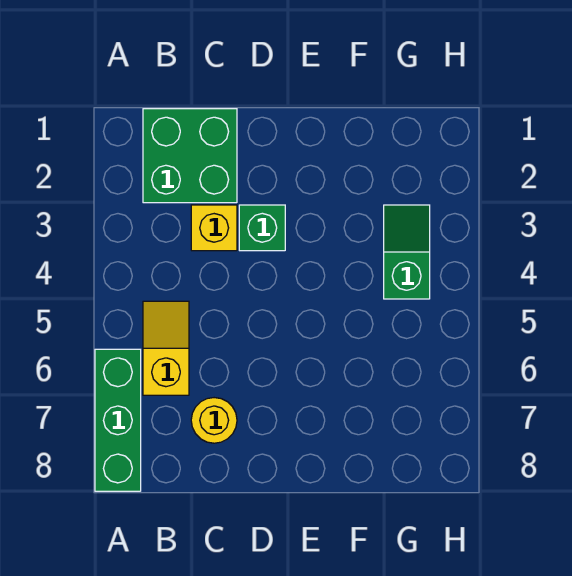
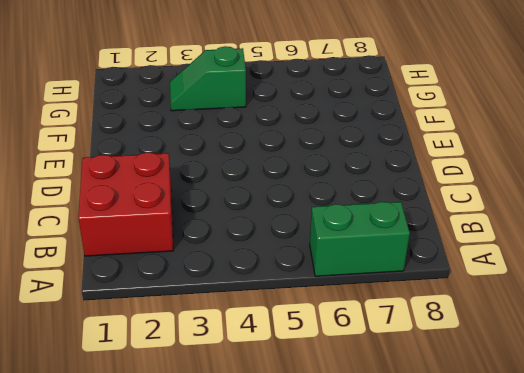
green 1x2 brick [310,202,410,276] -> green 1x3 brick [95,349,141,491]
red 2x2 brick [78,152,173,256] -> green 2x2 brick [143,109,237,203]
none -> yellow 1x2 slope [143,301,189,395]
none -> yellow 1x1 brick [191,205,237,251]

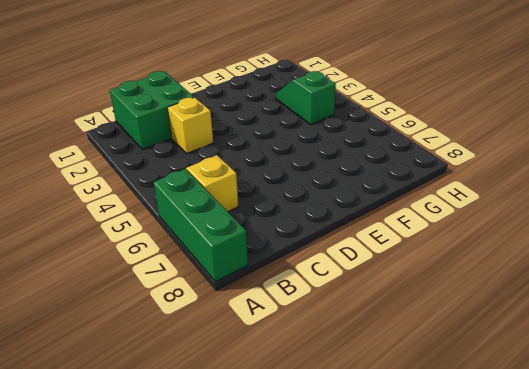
none -> yellow 1x1 round brick [191,398,237,443]
none -> green 1x1 brick [239,205,285,251]

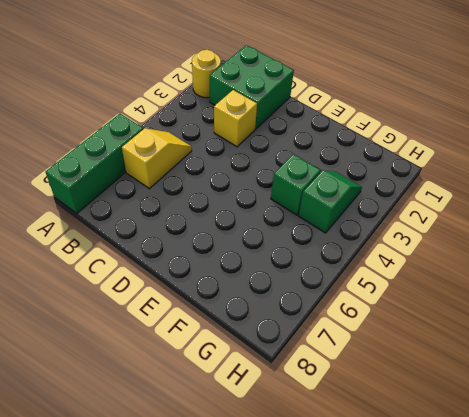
yellow 1x1 round brick [192,50,221,98] -> yellow 1x1 round brick moved to [191,398,237,443]
green 1x1 brick [271,154,320,215] -> green 1x1 brick moved to [239,205,285,251]

